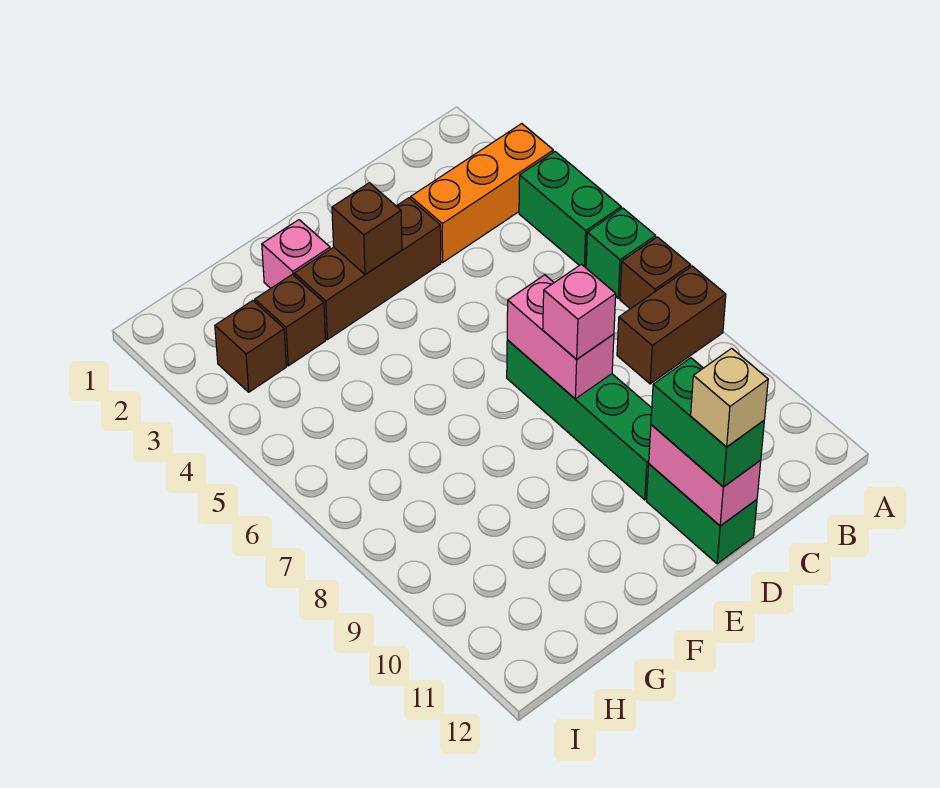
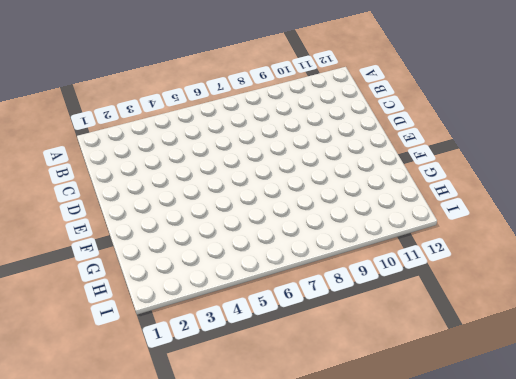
none -> orange 1x3 brick [411,124,553,262]
none -> green 1x2 brick [519,152,621,268]
none -> green 1x1 brick [586,208,656,298]

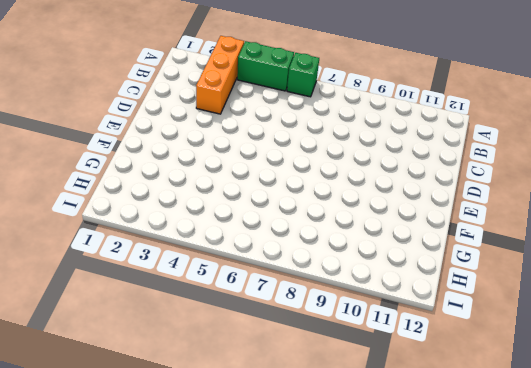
none -> brown 1x1 brick [620,237,691,309]
none -> brown 1x2 brick [617,266,726,384]
none -> brown 1x3 brick [294,198,441,340]

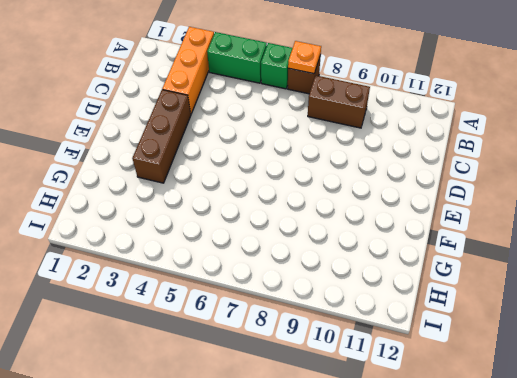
orange 1x1 plate [288,41,321,74] -> none
brown 1x2 brick [308,75,370,128] -> brown 1x2 brick turned to [617,266,726,384]
none -> green 1x4 brick [507,340,652,500]
none -> green 1x2 brick [646,464,757,564]
none -> pink 1x1 brick [262,220,330,288]

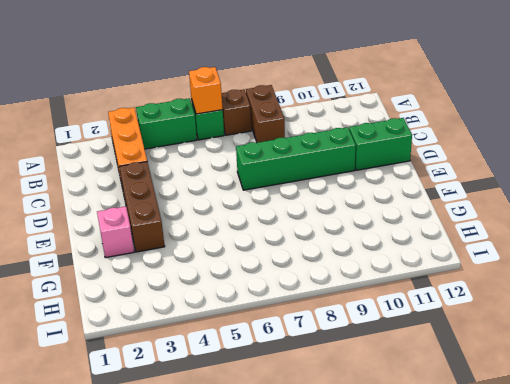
orange 1x1 brick [189,67,223,114] -> none
none -> brown 1x1 brick [255,274,326,366]
none -> brown 1x1 brick [215,301,286,392]
none -> pink 1x2 brick [507,275,614,399]

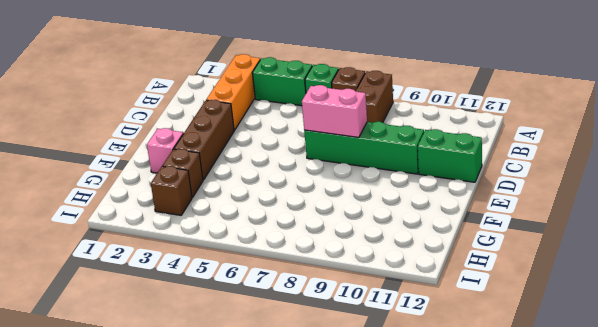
none -> pink 1x2 brick [649,425,761,526]
none -> brown 1x1 brick [332,183,402,274]
none -> pink 1x1 brick [543,264,616,359]

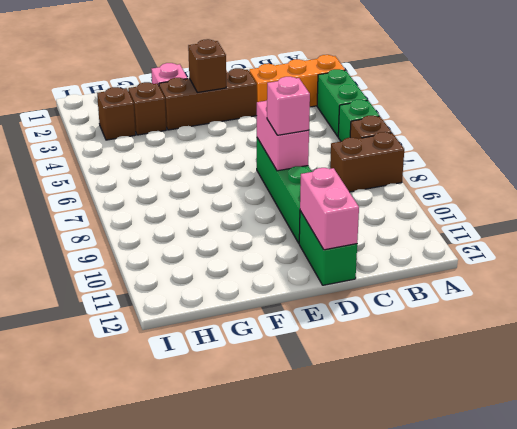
none -> green 1x2 brick [651,358,764,487]
none -> tan 1x1 brick [691,348,768,447]

